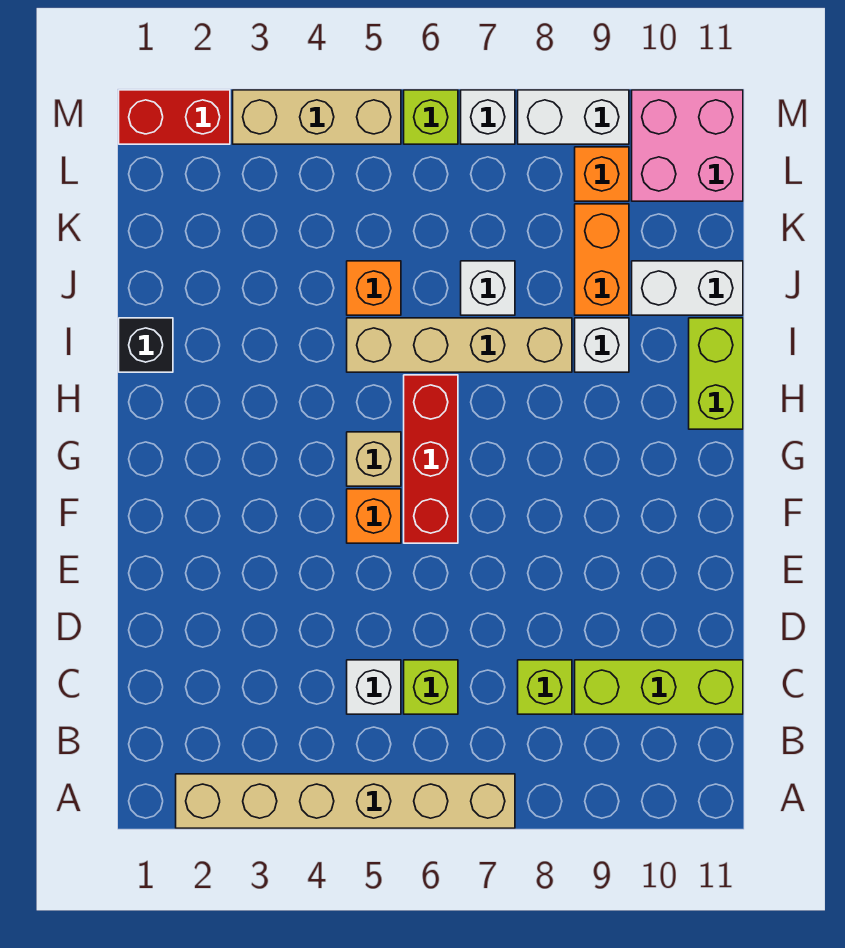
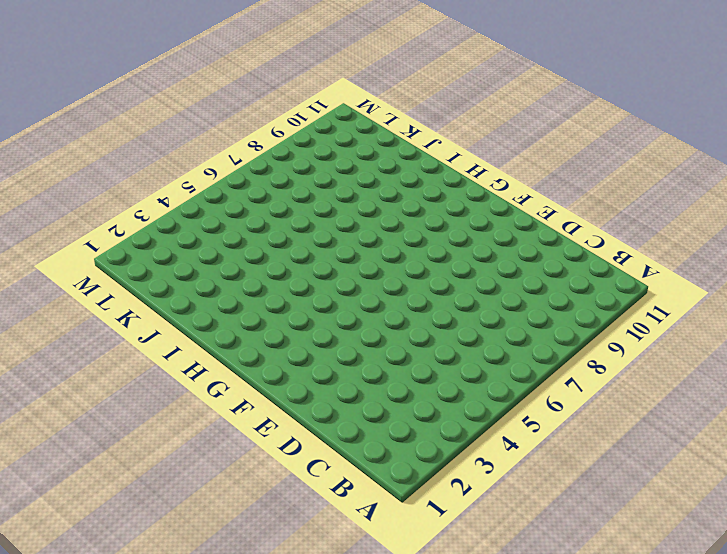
none -> tan 1x6 brick [176,774,515,828]
none -> white 1x1 brick [347,660,401,714]
none -> lime 1x1 brick [404,660,458,714]

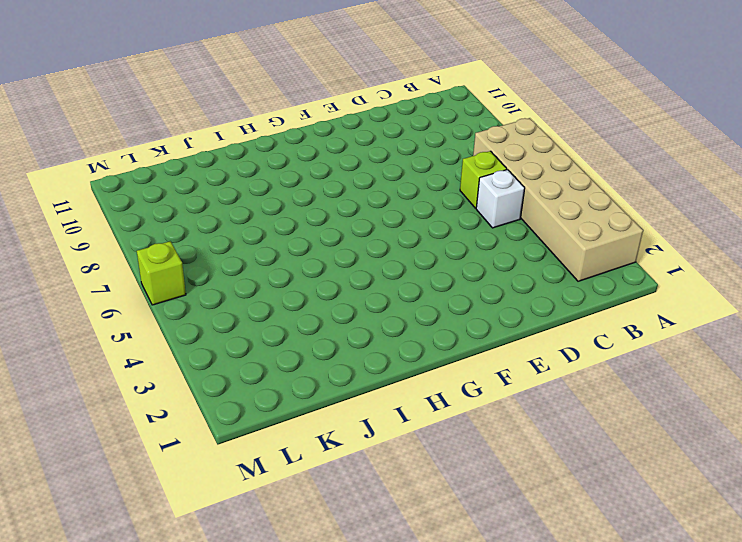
tan 2x6 brick [473,118,643,281] -> tan 1x6 brick [176,774,515,828]
none -> lime 1x1 brick [518,660,572,714]
none -> lime 1x3 brick [575,660,743,714]
none -> orange 1x1 brick [347,489,401,543]

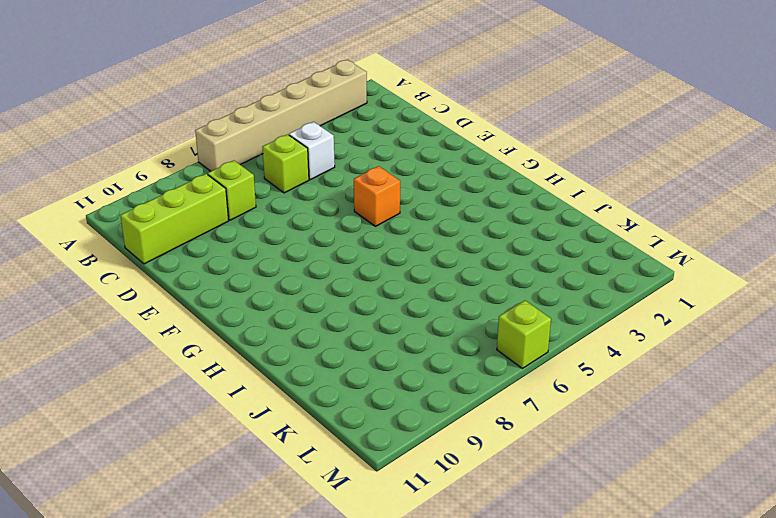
none -> red 1x3 brick [404,375,458,543]
none -> tan 1x1 brick [347,432,401,486]
none -> lime 1x2 brick [689,318,743,429]

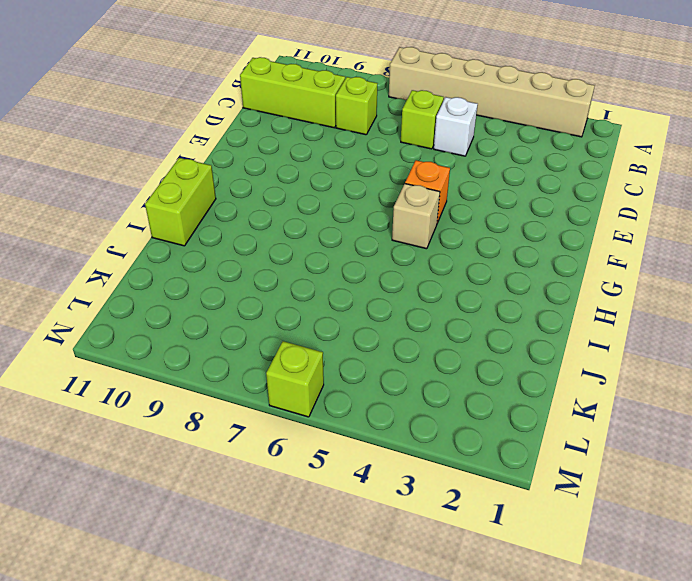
none -> red 1x3 brick [404,375,458,543]
none -> black 1x1 brick [119,318,173,372]
none -> tan 1x4 brick [347,318,572,372]

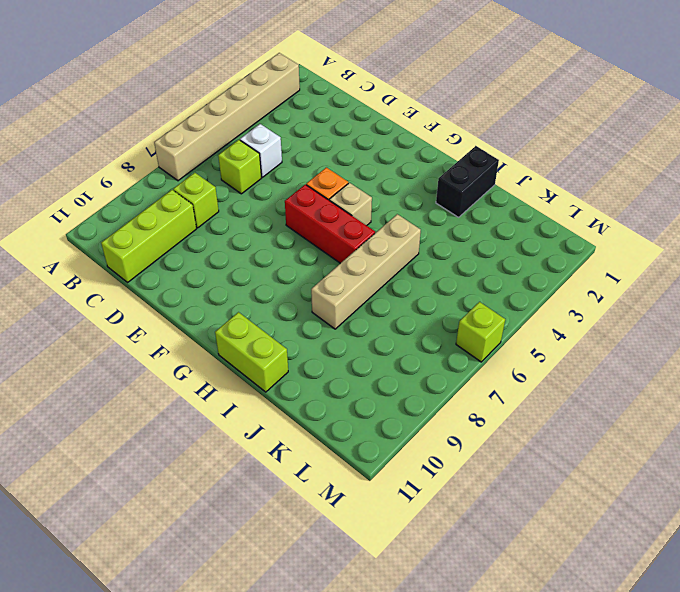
black 1x2 brick [436,146,499,217] -> black 1x1 brick [119,318,173,372]
none -> white 1x1 brick [575,318,629,372]
none -> orange 1x1 brick [347,261,401,315]
none -> white 1x1 brick [461,261,515,315]

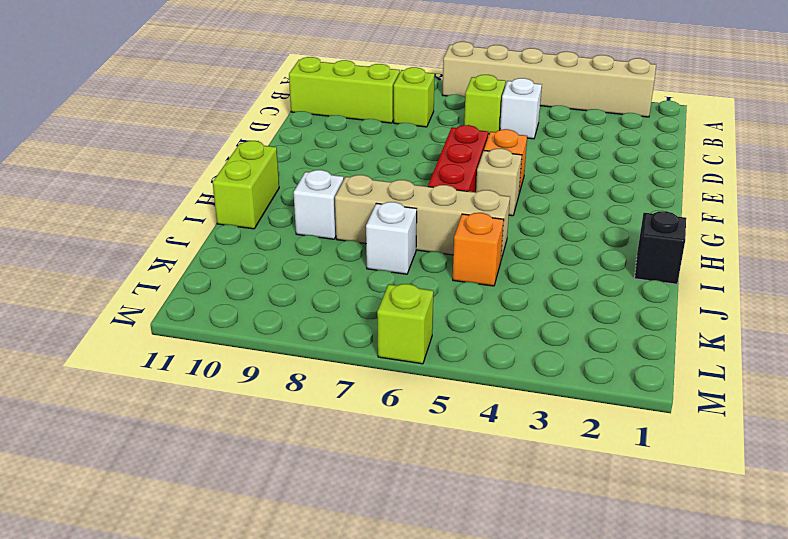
none -> orange 1x2 brick [575,204,629,315]
none -> white 1x2 brick [632,261,743,315]
none -> orange 1x1 brick [575,147,629,201]

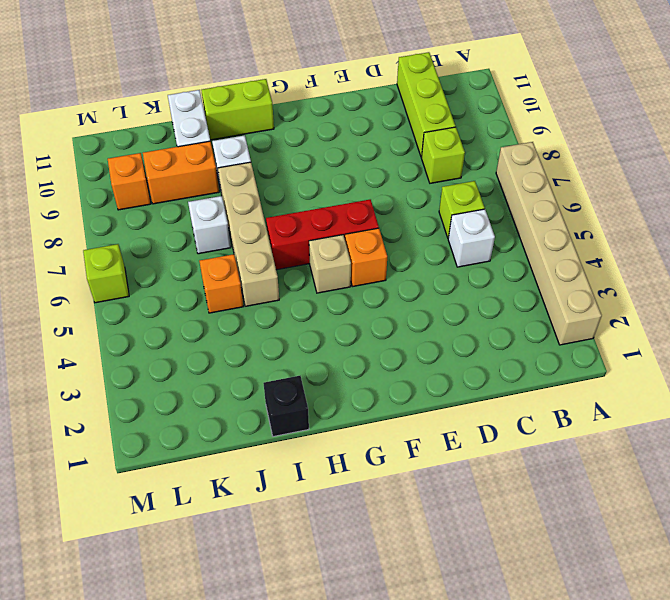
none -> pink 2x2 brick [632,90,743,201]
none -> red 1x2 brick [119,90,230,144]
none -> tan 1x3 brick [233,90,401,144]

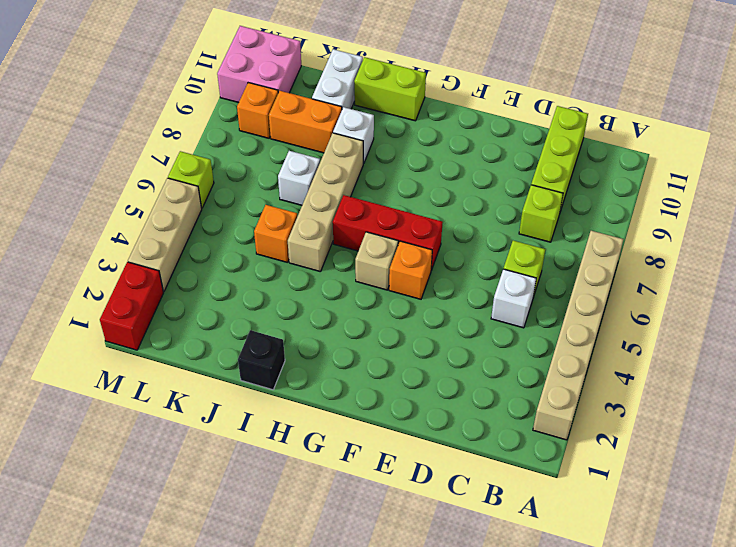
none -> white 1x1 brick [461,90,515,144]
none -> white 1x2 brick [518,90,629,144]

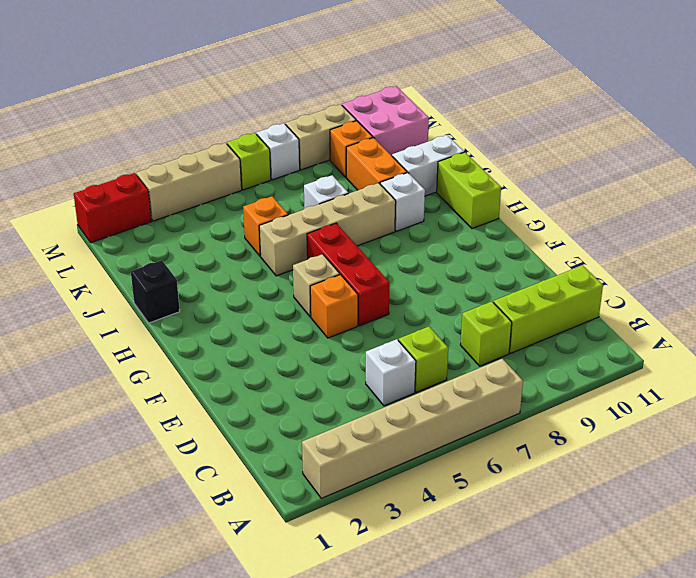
tan 1x2 brick [285,104,356,170] -> white 1x2 brick [518,90,629,144]

